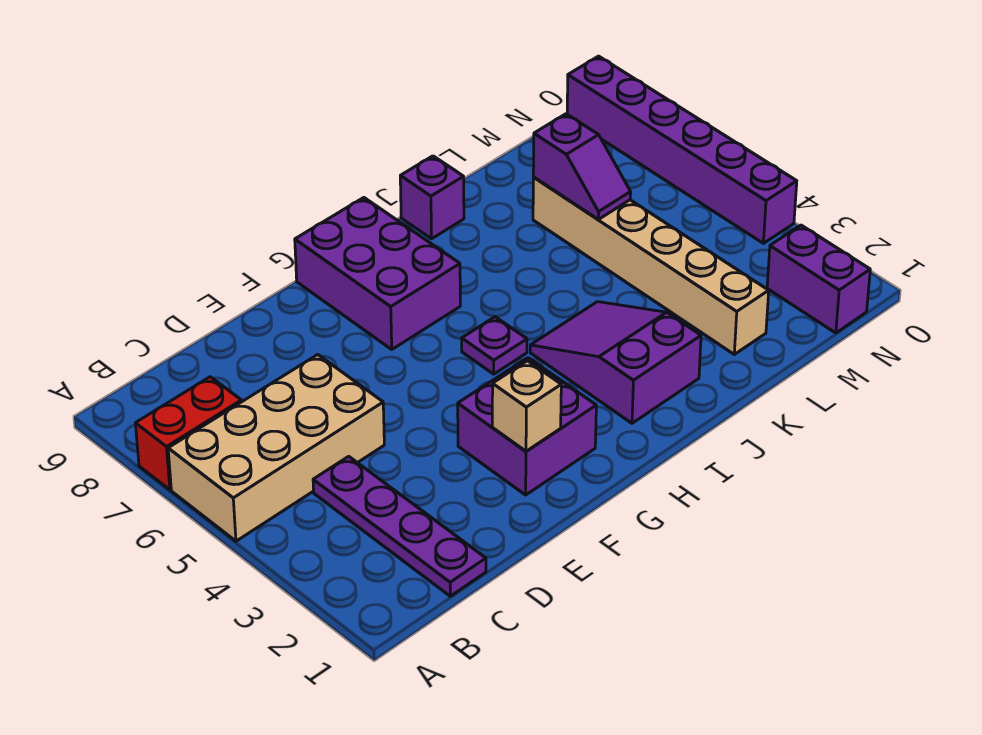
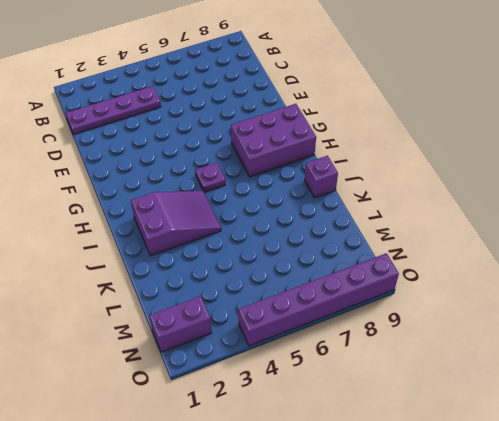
none -> tan 2x4 brick [168,355,384,541]
none -> red 1x2 brick [135,377,242,490]
none -> purple 2x2 brick [458,358,596,495]

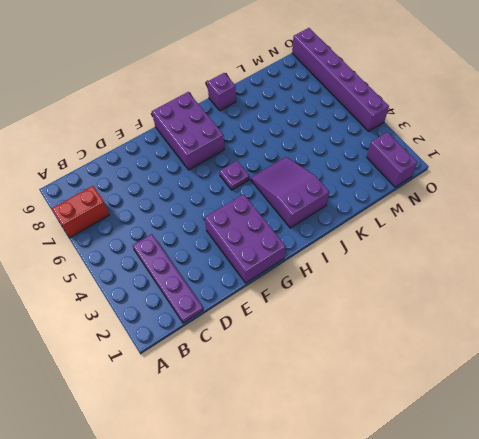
purple 2x3 brick [205,194,286,283] -> purple 2x2 brick [458,358,596,495]
none -> tan 2x4 brick [168,355,384,541]
none -> tan 1x6 brick [533,178,769,354]
none -> tan 1x1 brick [492,361,561,451]

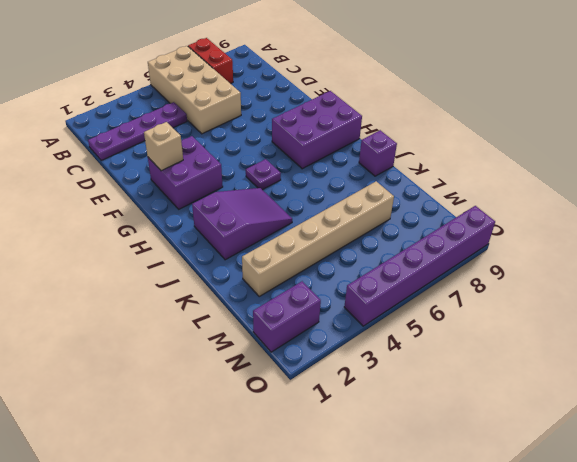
none -> purple 1x2 slope [533,114,631,219]

